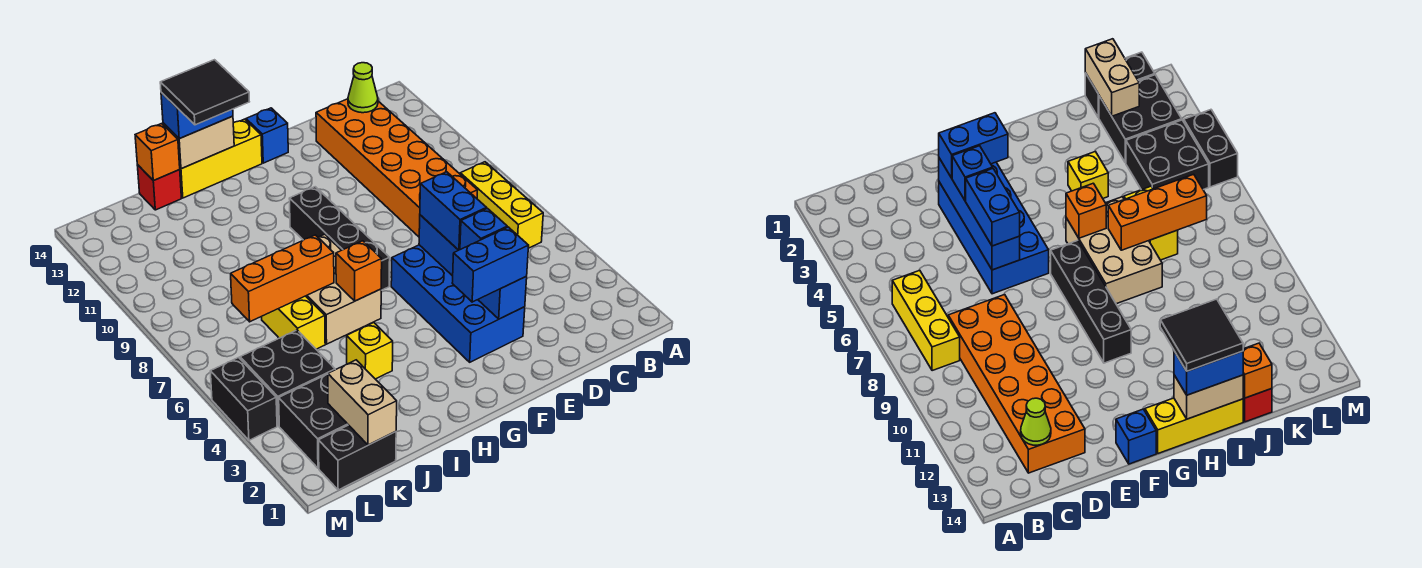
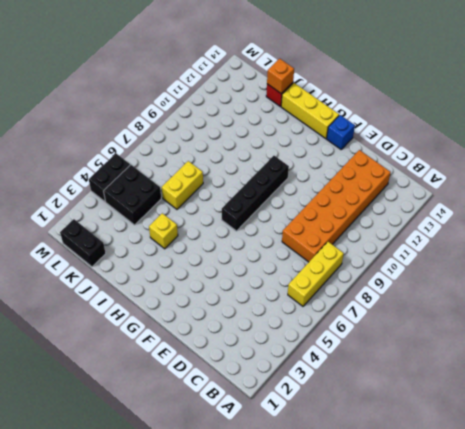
none -> blue 2x4 brick [391,245,525,362]
none -> tan 2x3 brick [306,234,381,344]
none -> black 2x2 brick [279,374,348,468]

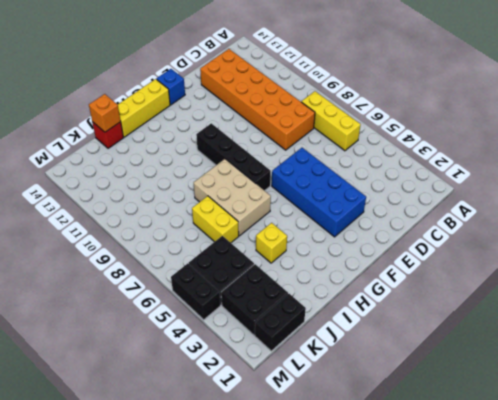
none -> lime 1x1 cone [348,63,378,113]
none -> blue 1x4 brick [419,215,527,319]
none -> orange 1x1 brick [336,241,382,301]

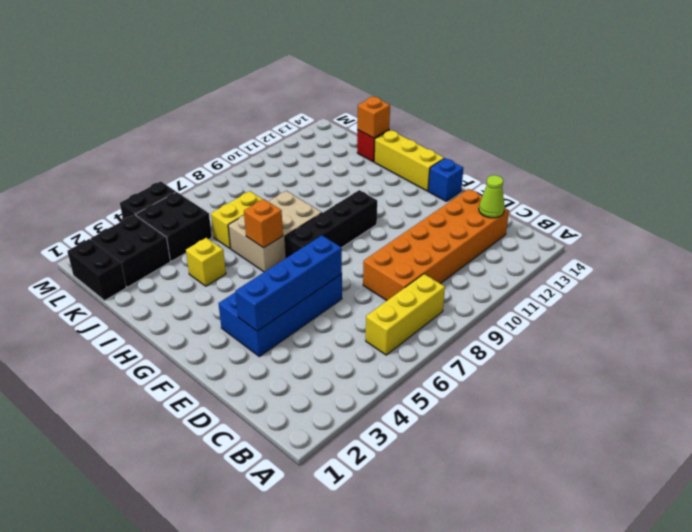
none -> tan 1x2 brick [163,116,234,169]
none -> orange 1x3 brick [231,235,334,322]
none -> tan 1x2 brick [328,360,397,445]

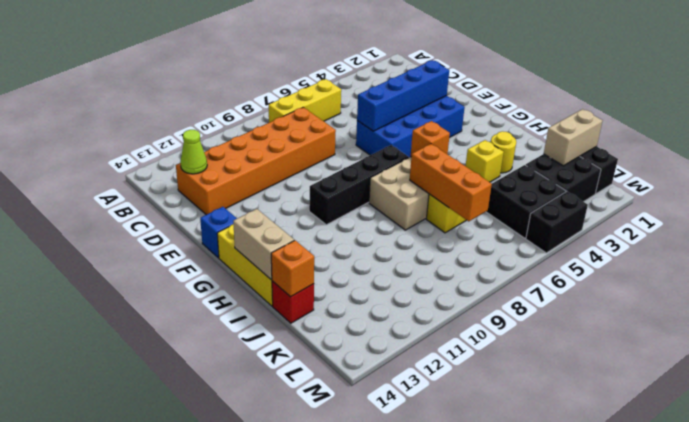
yellow 1x1 round brick [491,131,516,173] -> none
none -> blue 1x2 brick [452,227,529,302]
none -> blue 1x1 brick [460,208,507,250]
none -> blue 1x2 brick [420,172,487,250]

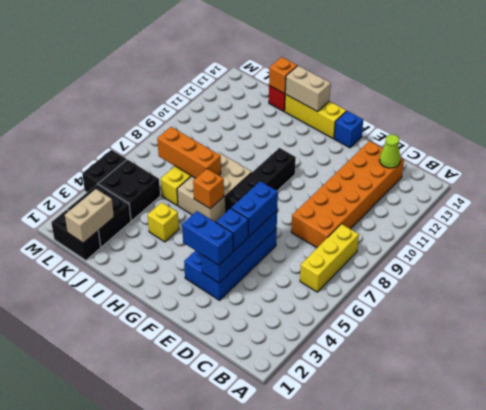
none -> blue 1x2 brick [161,92,233,139]
none -> black 2x2 tile [160,60,249,125]

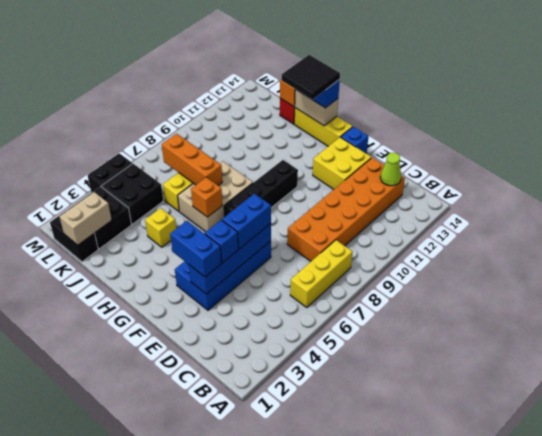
yellow 2x2 brick [313,137,371,189] -> none

